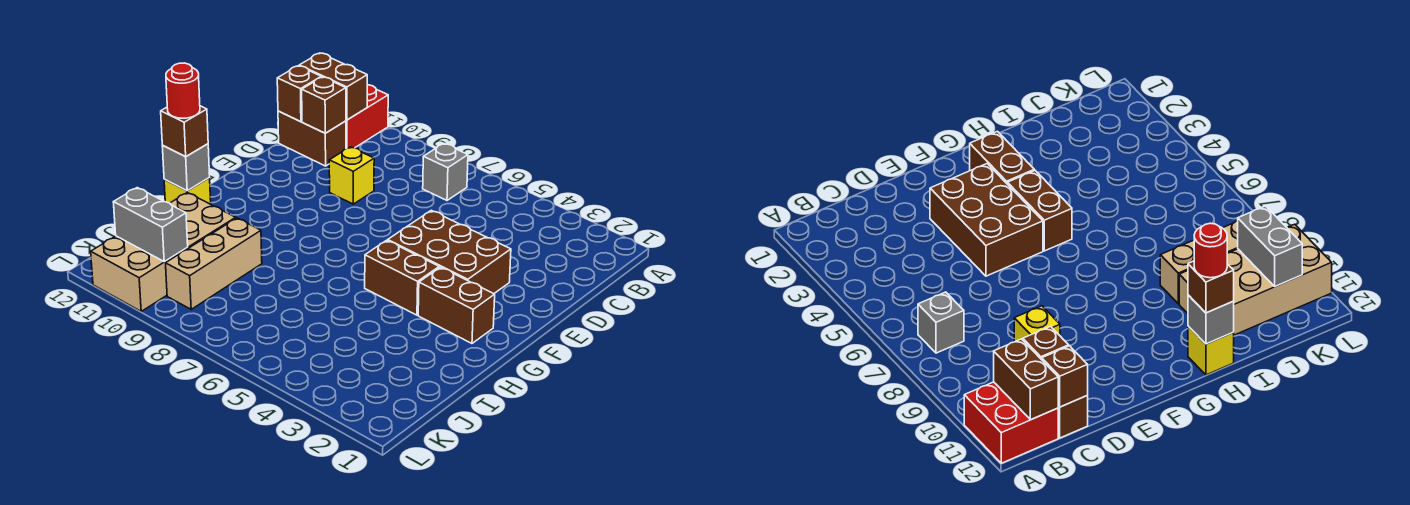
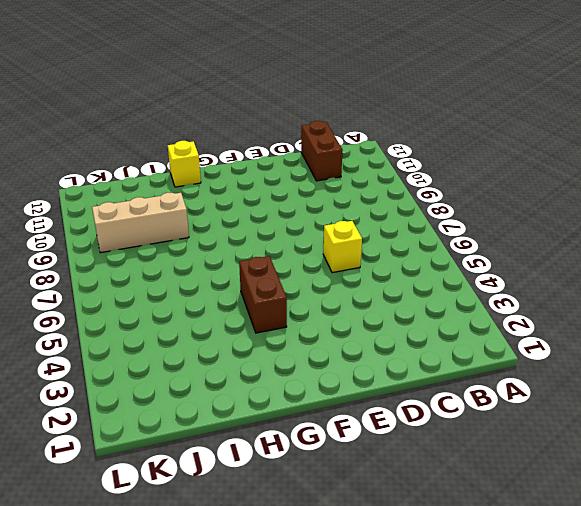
yellow 1x1 brick [323,221,362,273] -> yellow 1x1 brick moved to [329,147,374,204]
none -> red 2x2 brick [346,85,388,149]
none -> grey 1x1 brick [423,143,468,200]
none -> brown 2x3 brick [388,210,511,294]

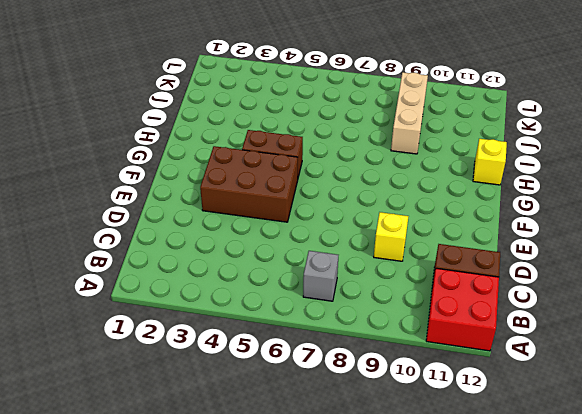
none -> brown 1x2 brick [418,267,495,343]
none -> tan 2x4 brick [91,193,236,311]
none -> brown 1x2 brick [299,53,367,120]

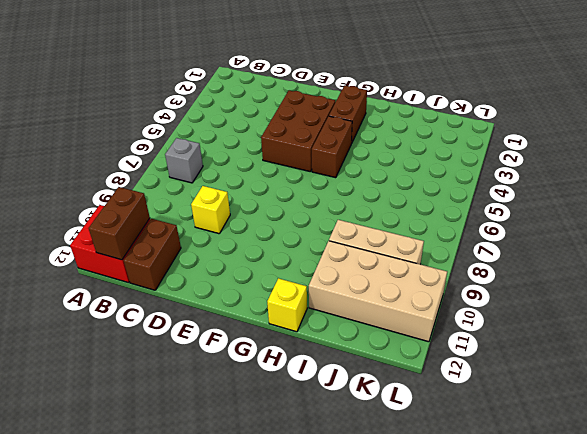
none -> brown 1x1 brick [302,77,346,133]
none -> brown 1x1 brick [277,66,321,122]
none -> grey 1x1 brick [162,144,210,191]

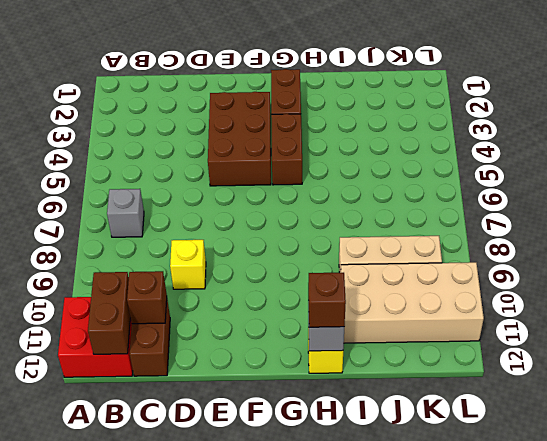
none -> brown 1x1 brick [277,66,321,122]
none -> grey 1x2 brick [113,188,188,262]
none -> red 1x1 round brick [166,63,200,118]

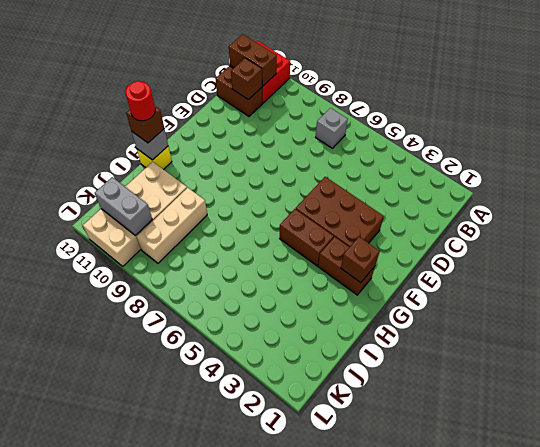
brown 1x1 brick [341,237,380,283] -> brown 1x1 brick moved to [277,66,321,122]
none -> yellow 1x1 brick [329,147,374,204]

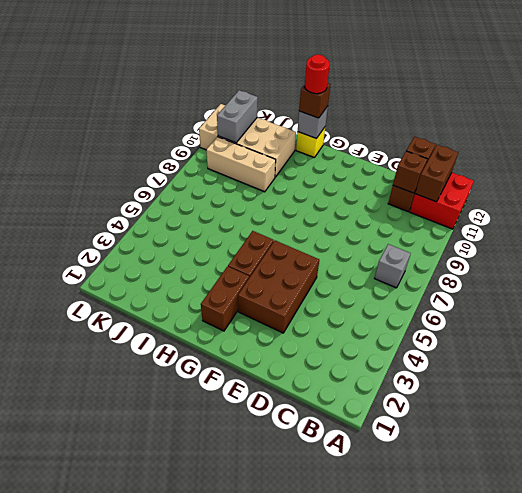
none -> yellow 1x1 brick [329,147,374,204]

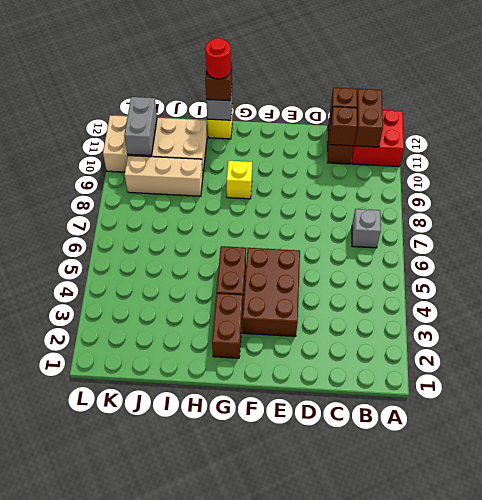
yellow 1x1 brick [227,161,252,199] -> yellow 1x1 brick moved to [329,147,374,204]

